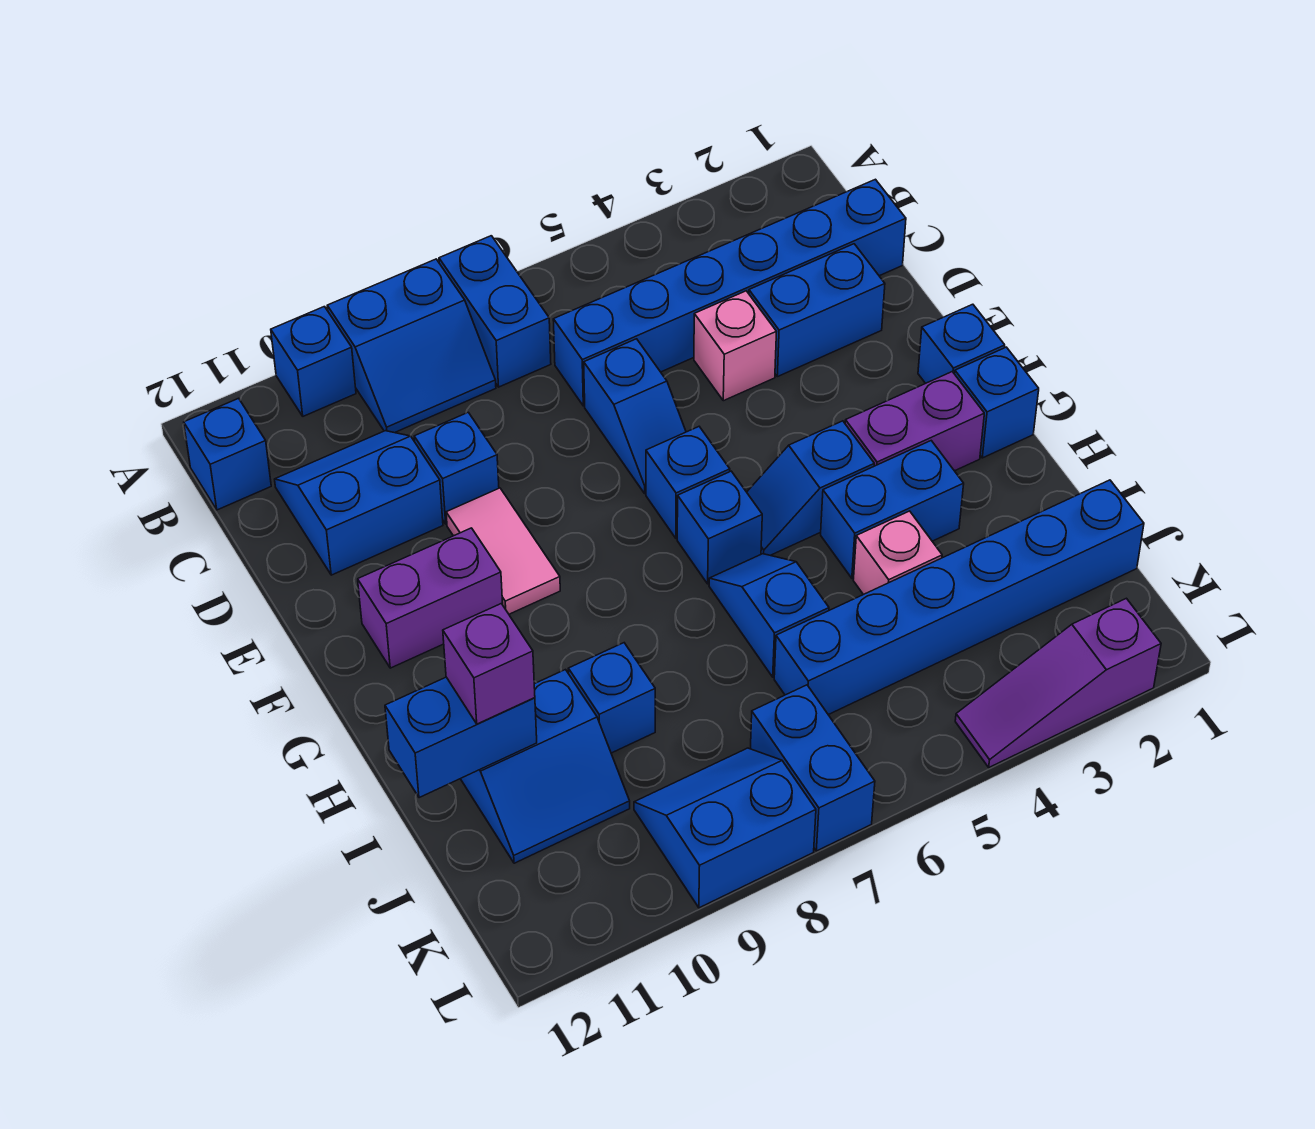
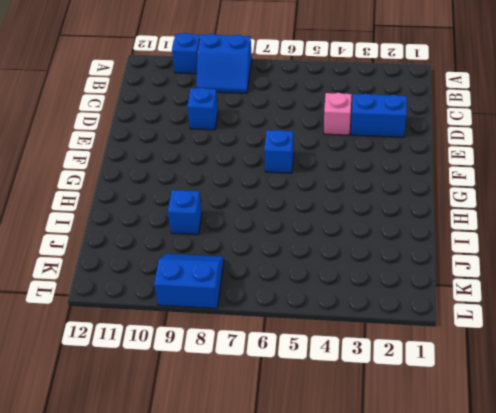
none -> blue 1x2 brick [439,236,551,387]
none -> blue 1x1 brick [184,398,271,510]
none -> blue 1x6 brick [553,179,906,406]

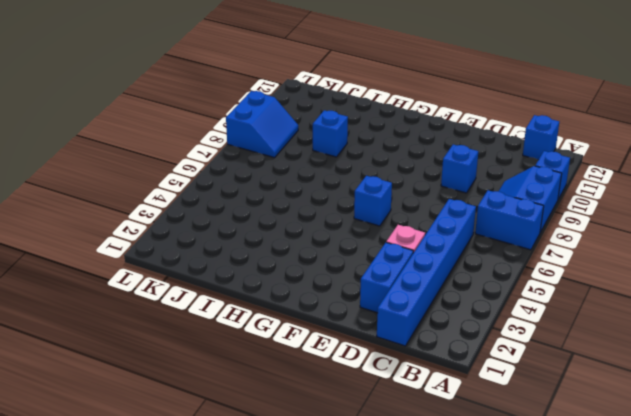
none -> blue 2x2 slope [275,431,443,575]
none -> blue 1x2 slope [584,339,686,493]
none -> pink 1x2 tile [446,488,560,614]

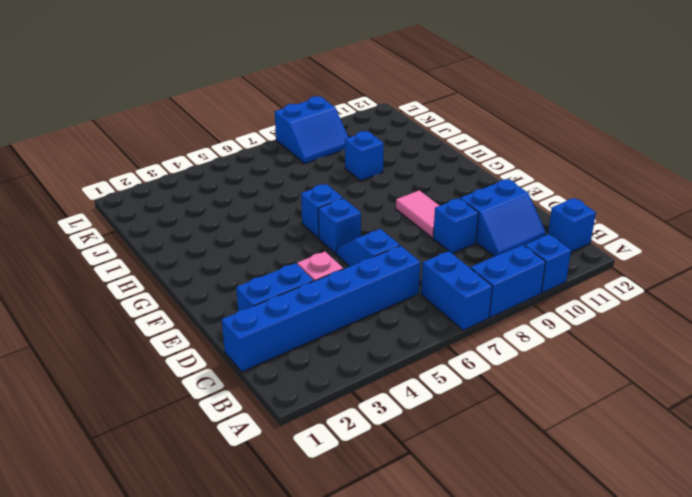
none -> blue 1x1 brick [918,304,1005,383]
none -> purple 1x2 brick [358,528,503,668]
none -> blue 1x1 brick [955,347,1039,458]

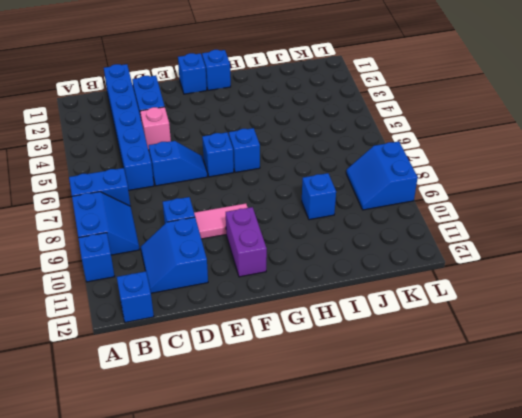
none -> purple 1x2 brick [845,372,984,471]
none -> blue 1x2 slope [747,421,874,555]
none -> blue 1x2 brick [821,441,964,578]

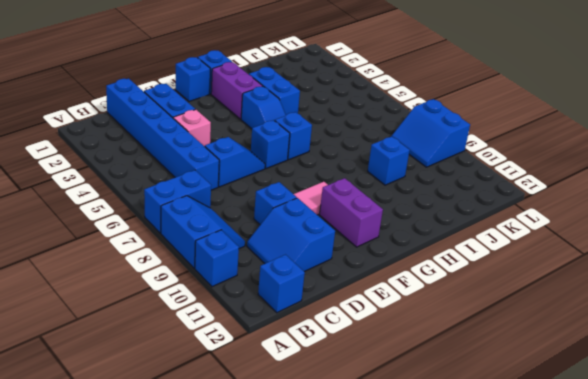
none -> blue 1x2 slope [709,554,829,677]
none -> pink 1x1 brick [853,511,942,595]
none -> blue 2x2 slope [461,670,630,863]

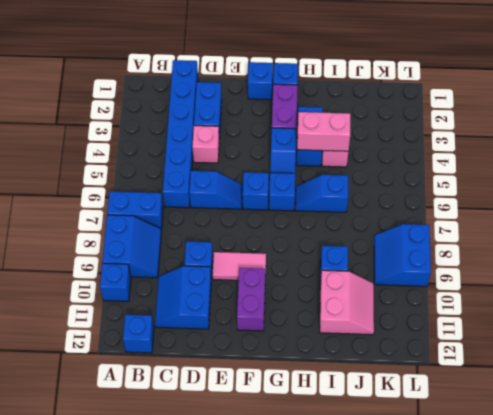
pink 1x2 brick [297,112,350,151] -> none
pink 2x2 slope [320,270,374,335] -> blue 2x2 slope [461,670,630,863]
none -> blue 1x6 brick [774,480,1144,715]
none -> blue 1x2 brick [751,685,875,851]
none -> purple 1x3 slope [955,598,1161,767]

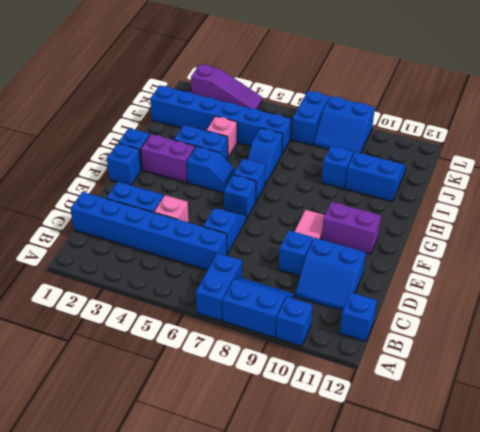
none -> blue 1x2 brick [385,677,537,798]
none -> purple 1x1 brick [443,604,535,724]

